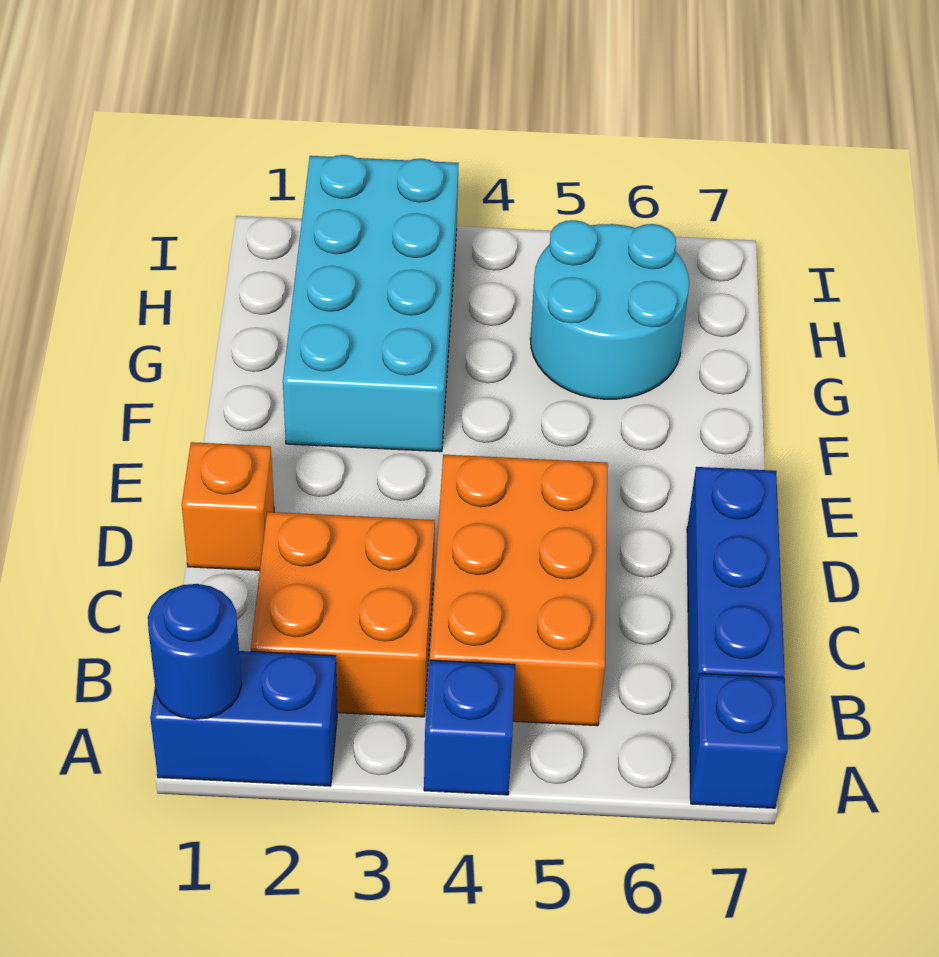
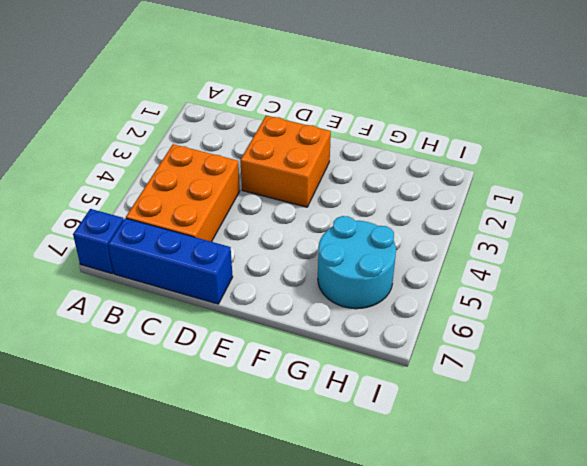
orange 2x3 brick [126,144,240,242] -> orange 2x3 brick turned to [430,455,608,726]
orange 2x2 brick [240,116,331,207] -> orange 2x2 brick moved to [251,512,435,717]
none -> blue 1x2 brick [150,651,337,786]
none -> blue 1x1 brick [424,660,515,795]

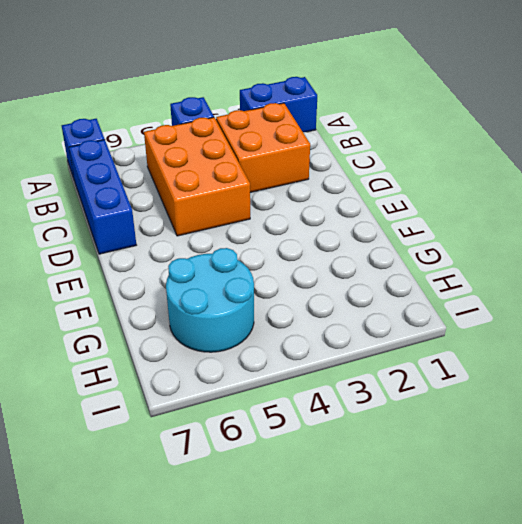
none -> orange 1x1 brick [182,442,274,570]
none -> cyan 2x4 brick [283,155,459,452]

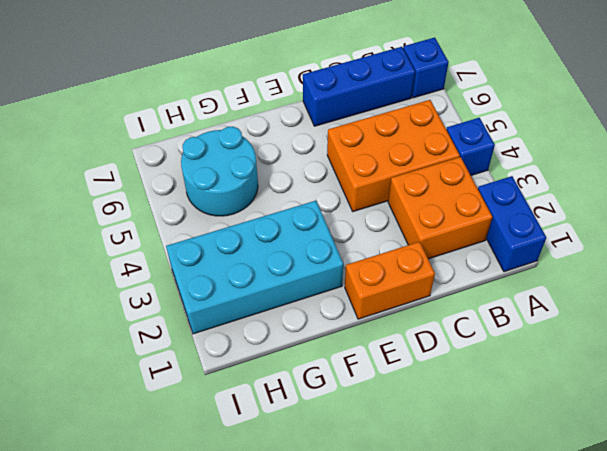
orange 1x2 brick [345,242,435,319] -> orange 1x1 brick [182,442,274,570]
none -> blue 1x1 round brick [148,584,242,719]

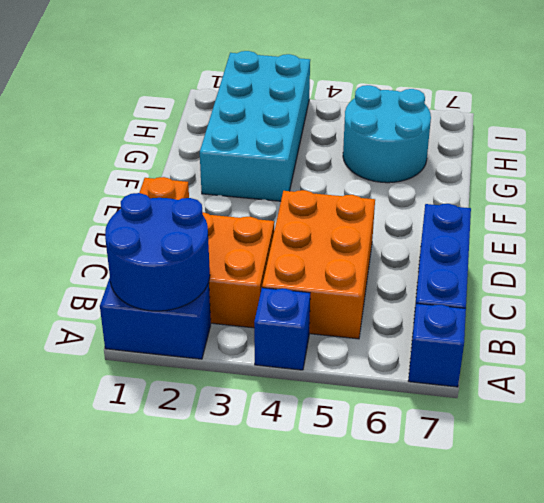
blue 2x2 round brick [105,193,210,311] -> blue 1x1 round brick [148,584,242,719]

